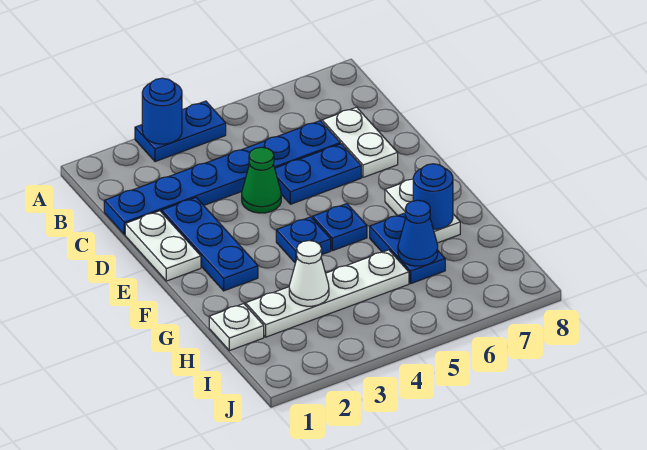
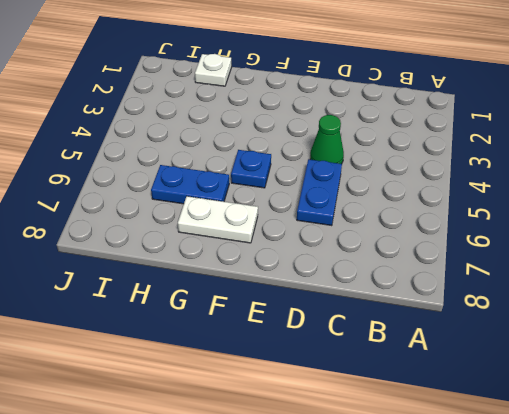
none -> blue 1x2 plate [135,101,226,162]
none -> blue 1x6 plate [104,121,340,235]
none -> white 1x2 plate [322,107,398,177]

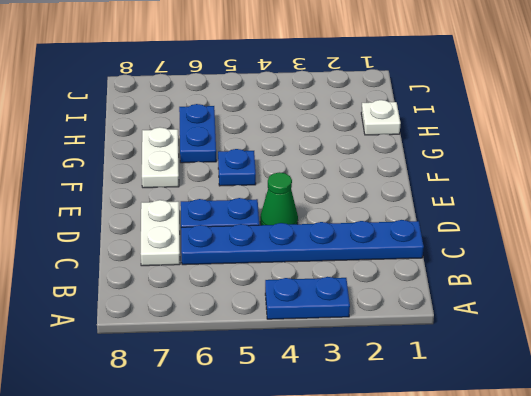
none -> white 1x2 plate [125,211,201,281]
none -> blue 1x3 plate [162,198,258,291]
none -> blue 1x1 plate [276,217,331,263]

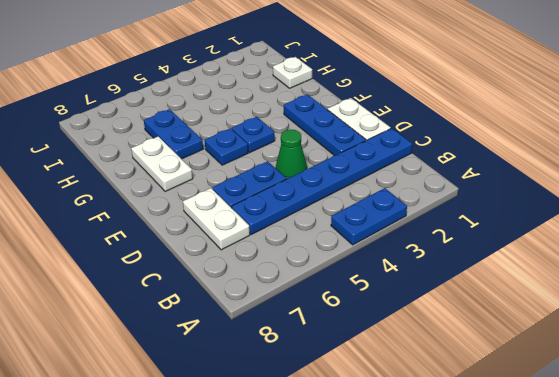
none -> white 1x4 plate [246,250,409,337]
none -> blue 1x1 round brick [142,78,182,144]
none -> blue 1x1 round brick [413,164,453,229]

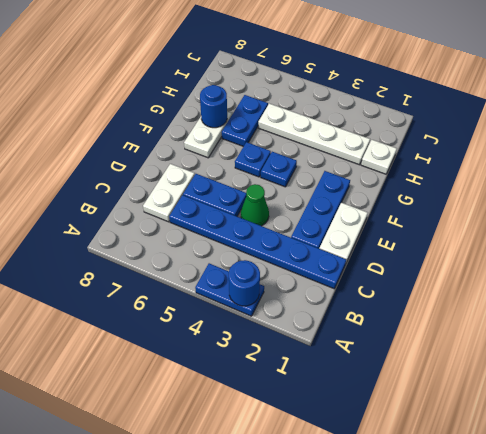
none -> white 1x1 cone [289,241,329,306]
none -> blue 1x1 cone [398,200,438,266]

